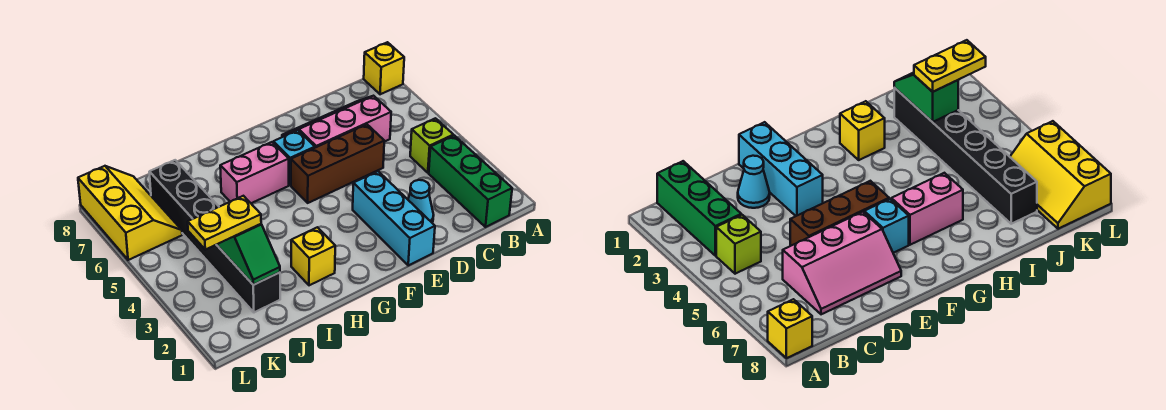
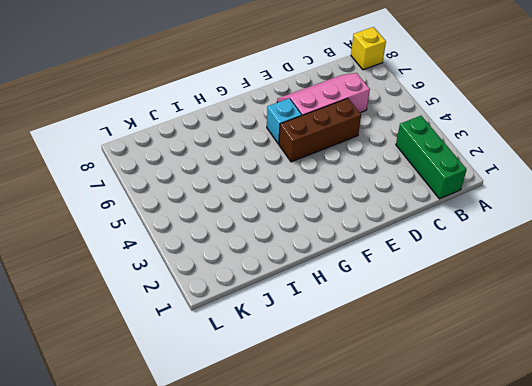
none -> lime 1x1 brick [410,118,453,173]
none -> cyan 1x1 cone [408,180,434,223]
none -> cyan 1x3 brick [353,171,435,265]

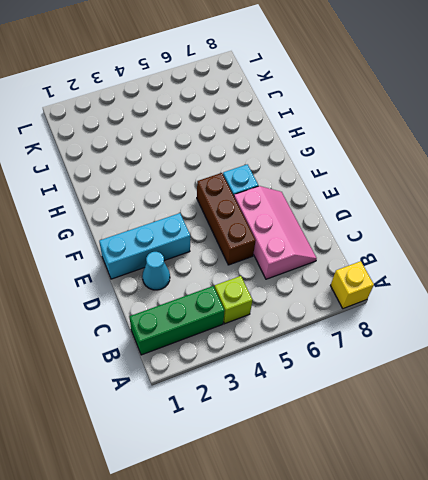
none -> pink 1x2 brick [220,142,289,203]
none -> yellow 1x1 brick [291,227,335,285]
none -> black 1x6 brick [149,160,280,312]

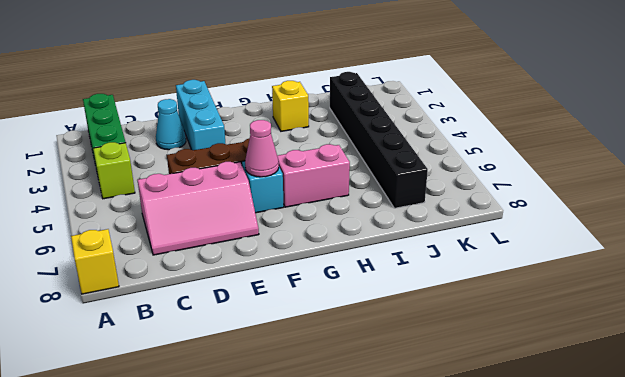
pink 1x1 cone [245,120,279,177] -> none
none -> yellow 2x3 slope [78,166,182,260]
none -> green 1x2 slope [218,224,280,285]
none -> yellow 1x2 plate [188,196,261,250]

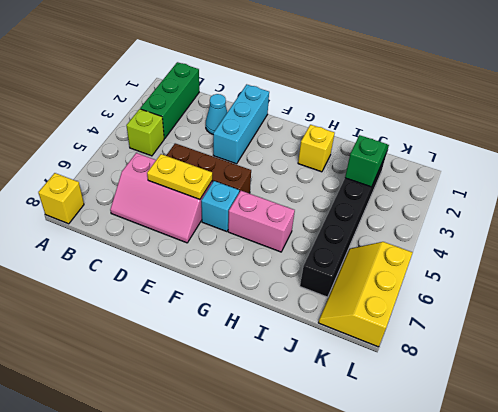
yellow 1x2 plate [147,154,212,199] -> yellow 1x2 plate moved to [188,196,261,250]

